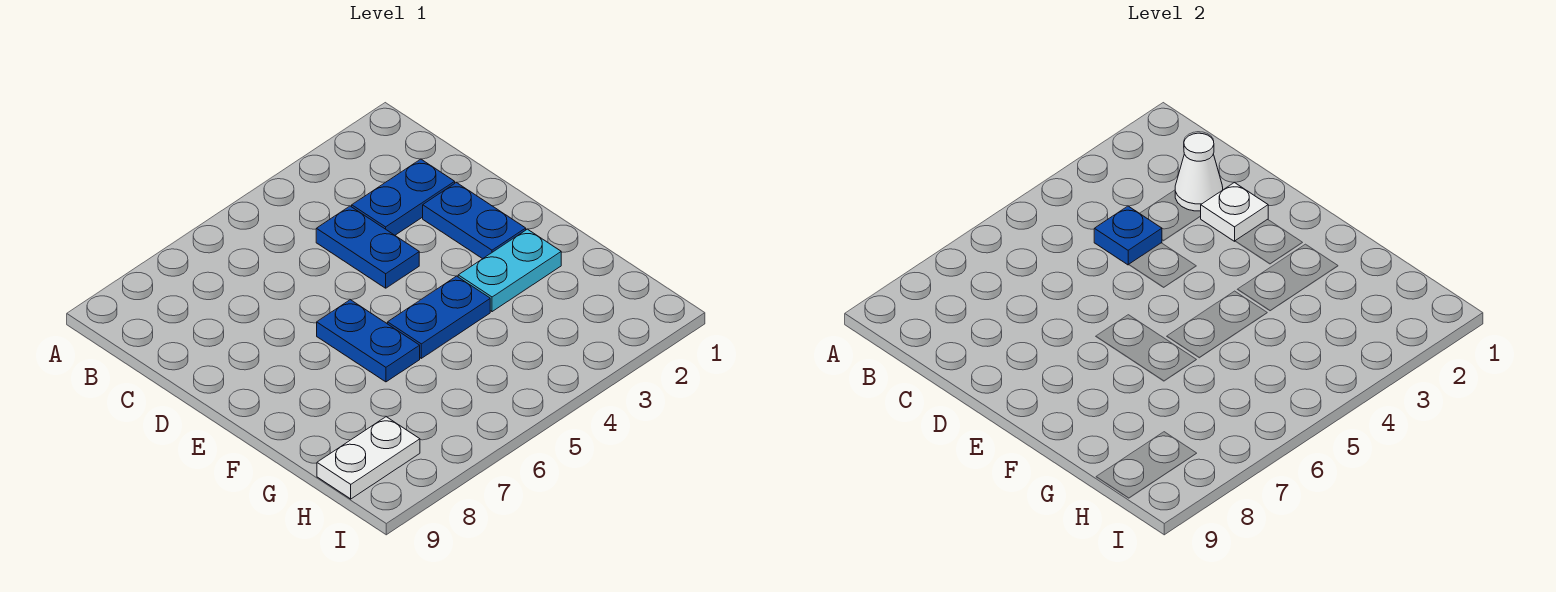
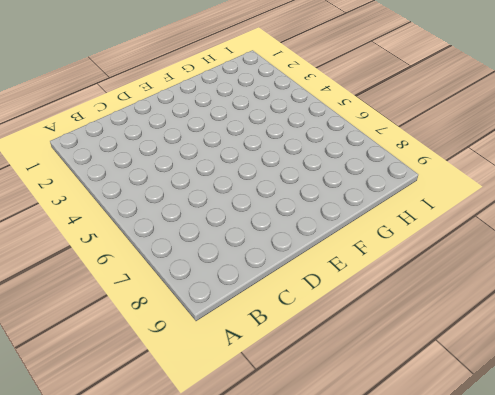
none -> blue 1x2 plate [352,159,455,235]
none -> blue 1x2 plate [316,206,419,288]

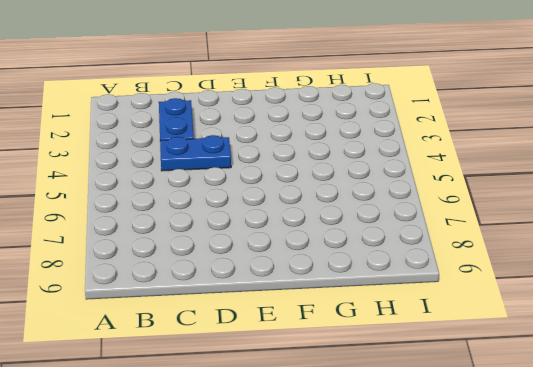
none -> blue 1x2 plate [423,182,526,259]
none -> blue 1x2 plate [317,300,420,382]

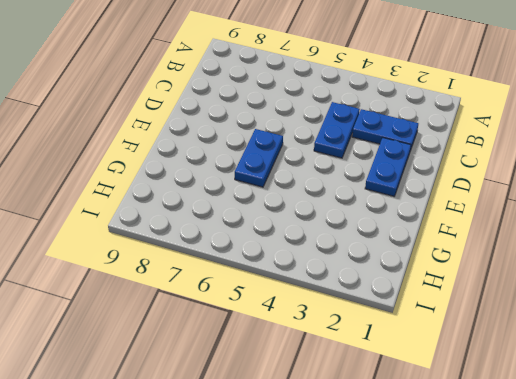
none -> cyan 1x2 plate [458,229,561,312]
none -> blue 1x2 plate [388,276,490,358]

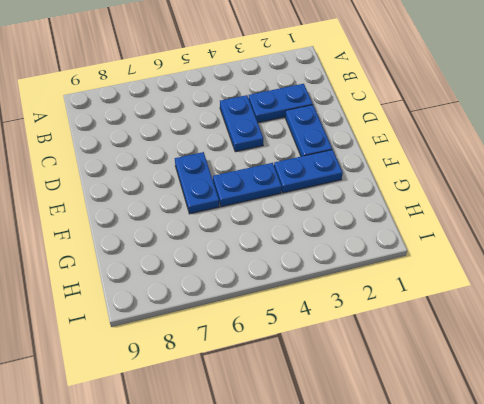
blue 1x2 plate [274,150,343,193] -> cyan 1x2 plate [458,229,561,312]
none -> white 1x2 plate [317,417,420,499]
none -> white 1x1 cone [1175,133,1223,211]

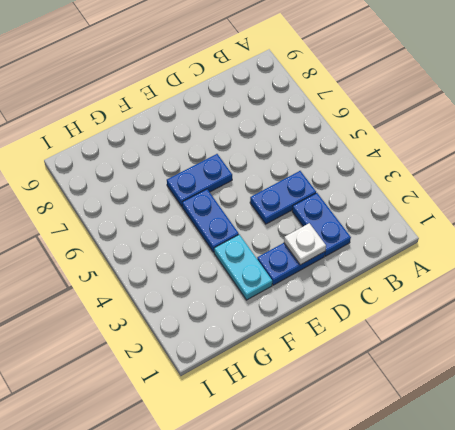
none -> white 1x2 plate [317,417,420,499]
none -> white 1x1 cone [1175,133,1223,211]

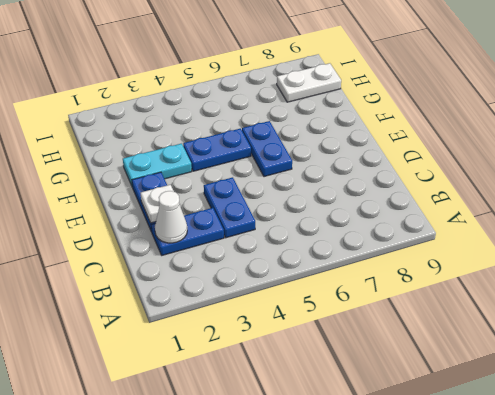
none -> blue 1x1 plate [1094,206,1162,265]

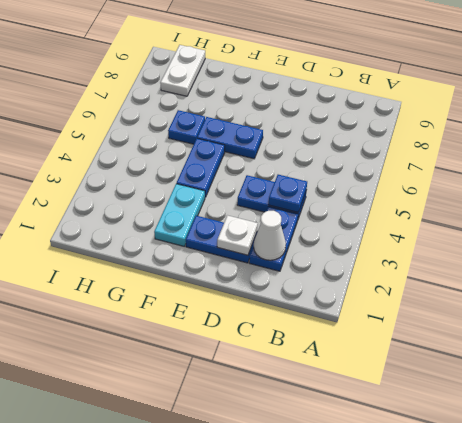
blue 1x1 plate [168,110,205,144] -> none

